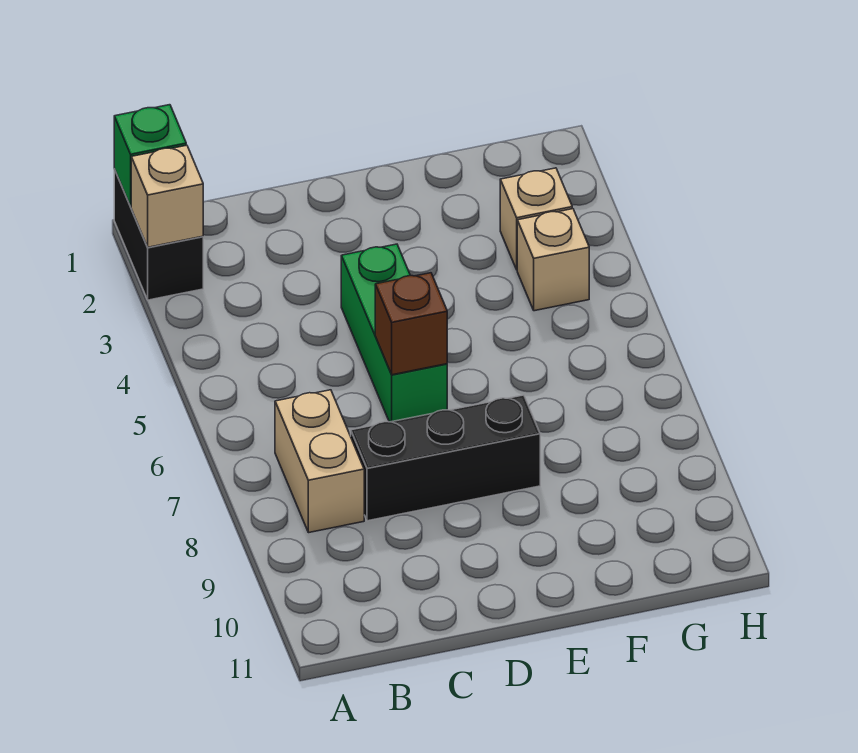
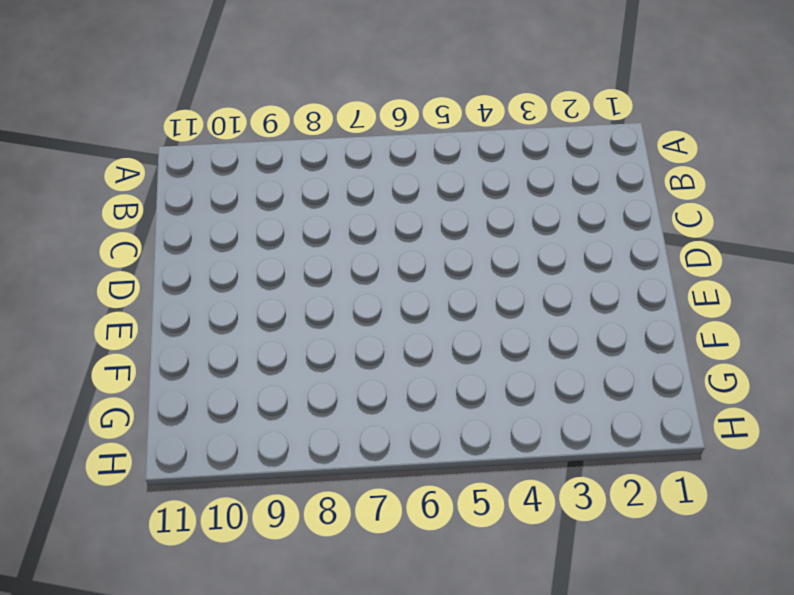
none -> black 1x2 brick [114,169,203,300]
none -> tan 1x2 brick [275,390,364,533]

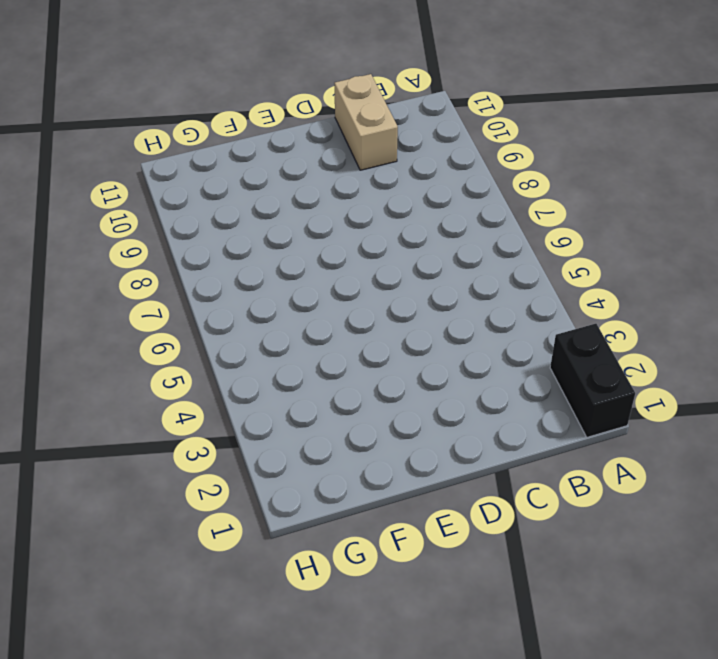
tan 1x2 brick [334,74,398,170] -> tan 1x2 brick moved to [275,390,364,533]
none -> black 1x3 brick [351,395,540,521]
none -> green 1x3 brick [341,244,447,422]

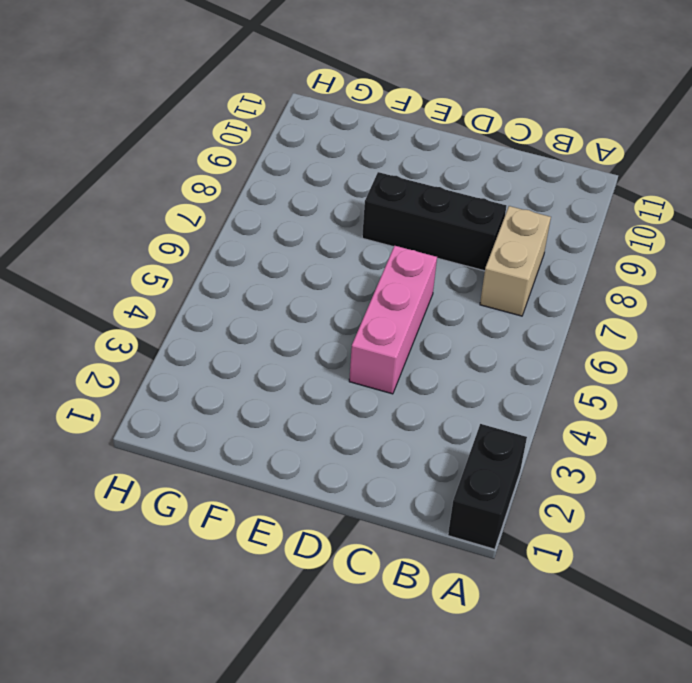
pink 1x3 brick [349,246,437,394] -> green 1x3 brick [341,244,447,422]
none -> tan 1x1 brick [500,168,572,270]
none -> tan 1x1 brick [517,209,589,311]

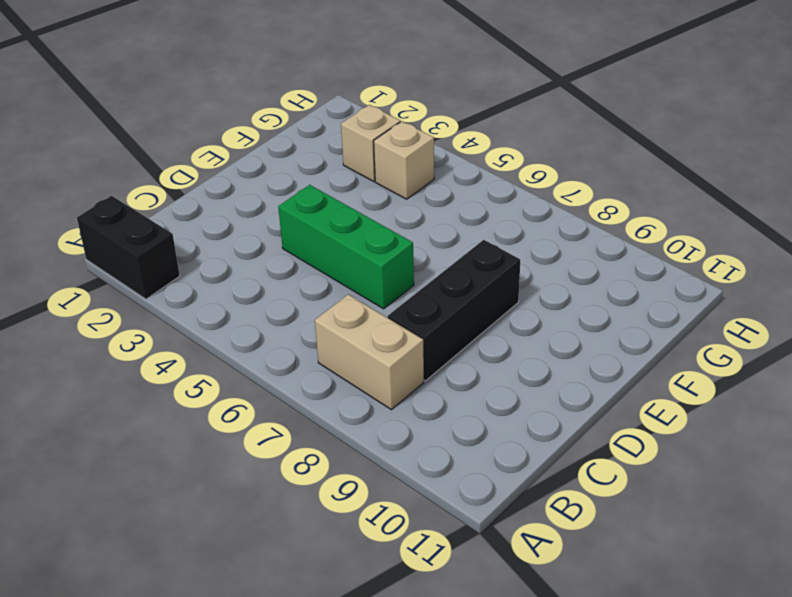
none -> green 1x1 brick [114,105,186,206]
none -> tan 1x1 brick [131,145,203,247]

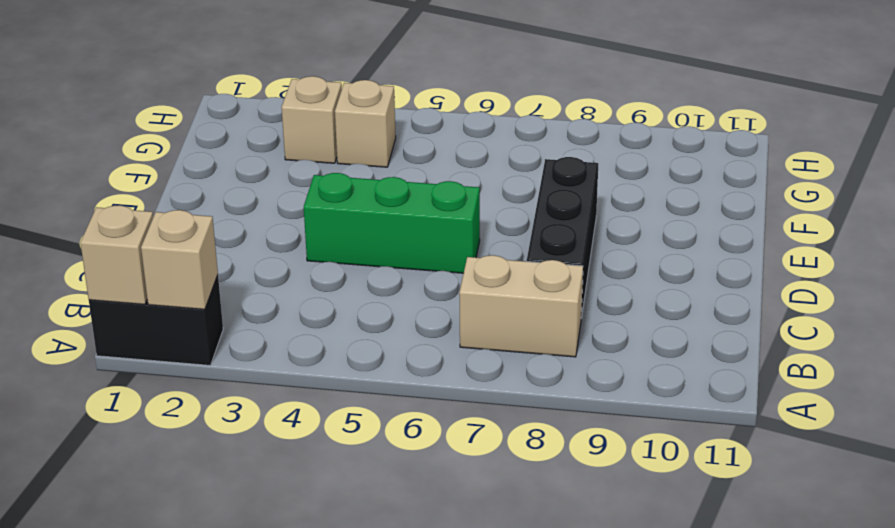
tan 1x1 brick [80,205,153,305] -> green 1x1 brick [114,105,186,206]
none -> brown 1x1 brick [375,273,447,375]

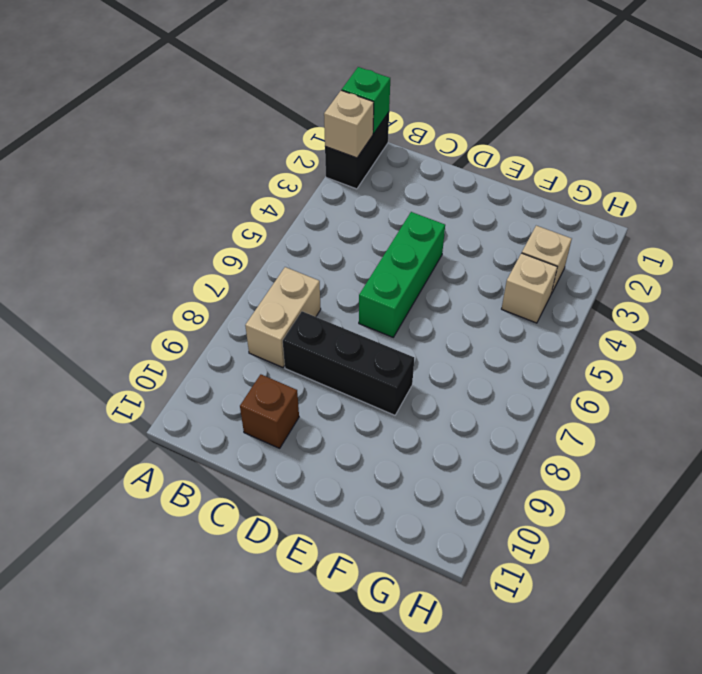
brown 1x1 brick [240,374,299,448] -> brown 1x1 brick moved to [375,273,447,375]

